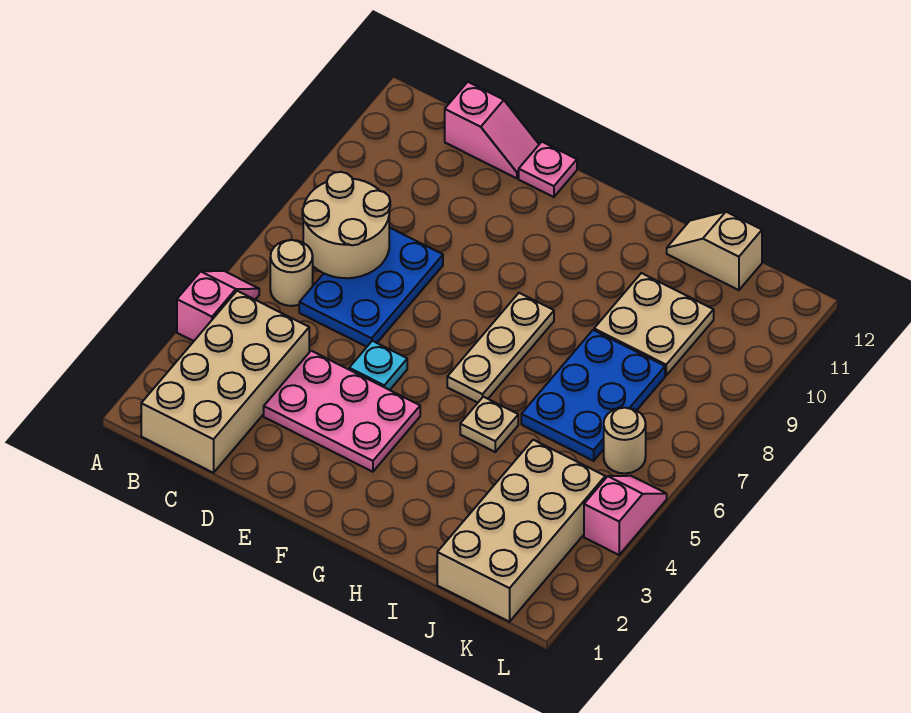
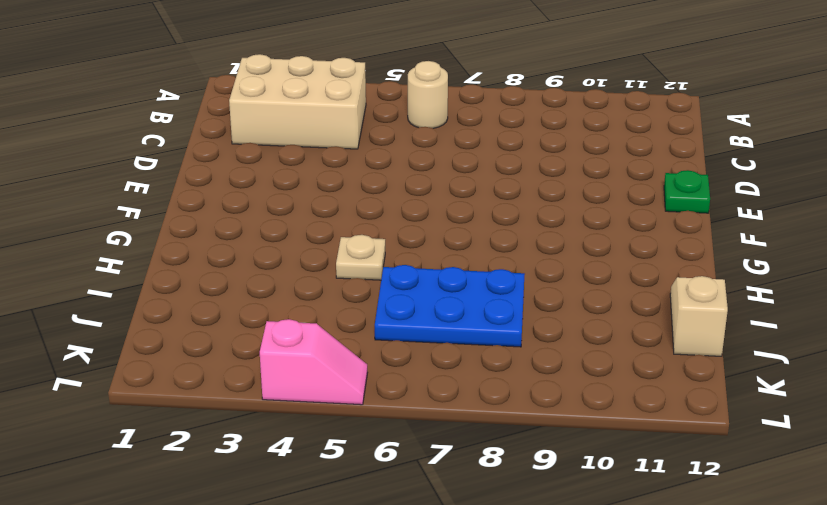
tan 2x3 brick [229,54,366,149] -> tan 2x4 brick [141,291,309,473]
green 1x1 plate [664,170,710,213] -> pink 1x1 plate [519,142,577,197]
none -> pink 1x2 slope [177,271,259,341]
none -> blue 2x3 plate [299,227,443,347]
none -> pink 1x2 slope [445,82,539,178]

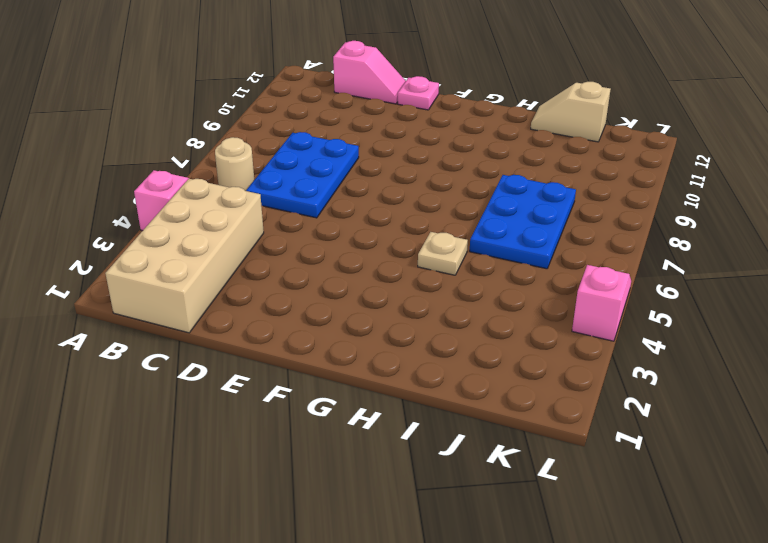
none -> pink 2x3 plate [264,351,420,472]
none -> cyan 1x1 plate [349,341,407,390]
none -> tan 1x3 plate [447,293,554,403]

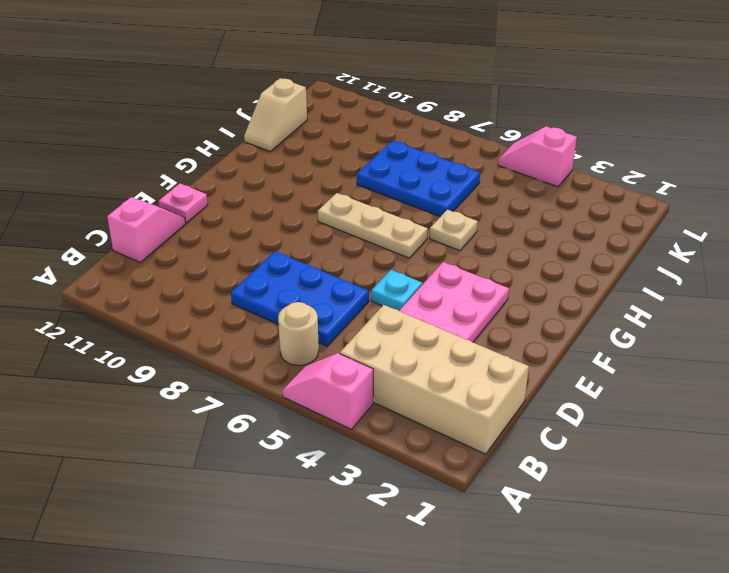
none -> tan 2x2 plate [594,273,714,375]
none -> tan 2x4 brick [437,440,605,622]
none -> tan 1x1 round brick [604,408,646,473]

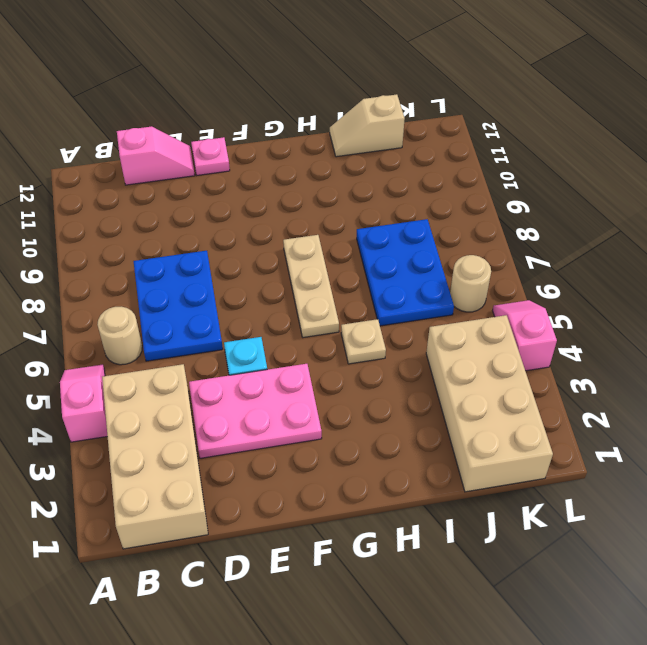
none -> tan 2x2 plate [594,273,714,375]
none -> tan 2x2 round brick [302,172,390,278]

